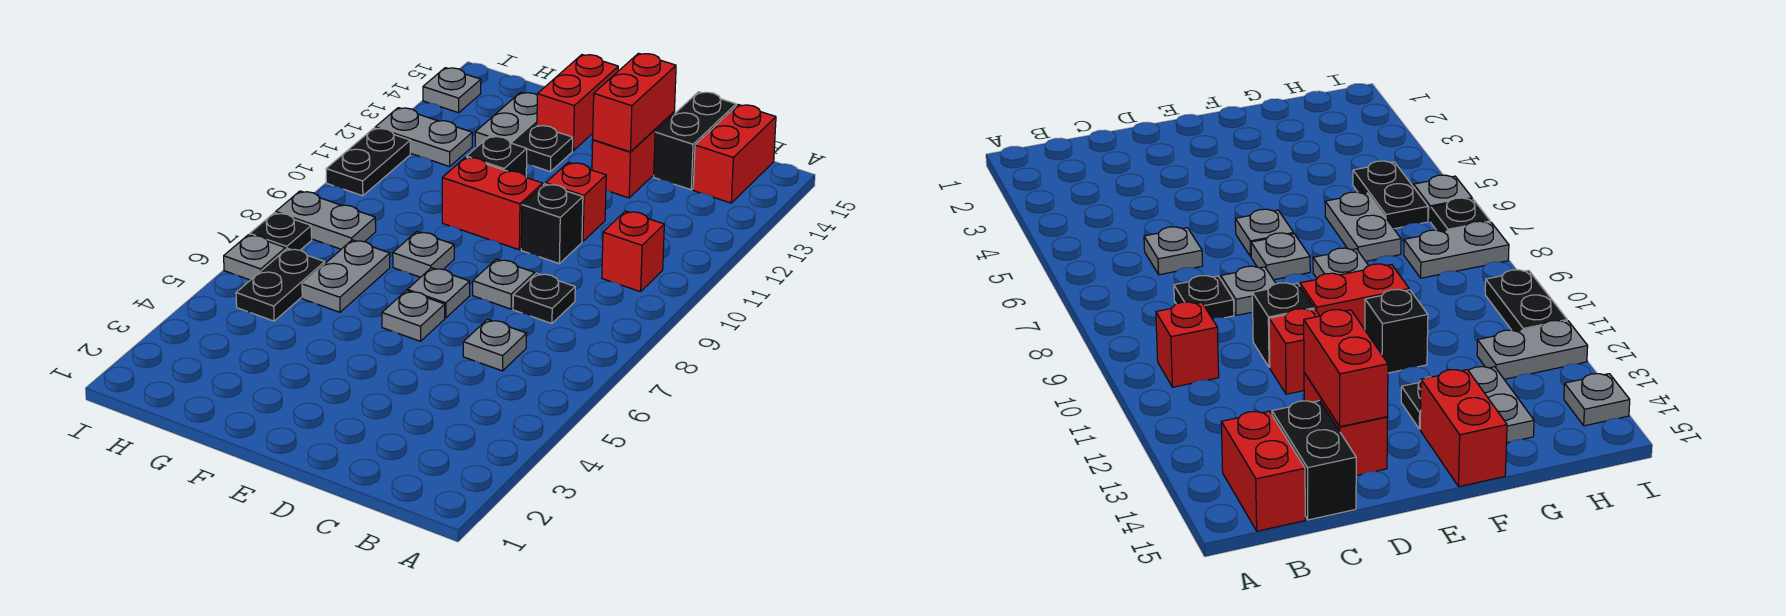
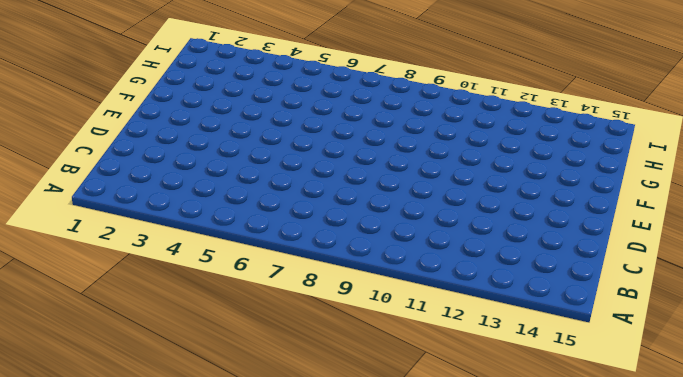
none -> red 1x1 brick [602,211,664,292]
none -> red 1x2 brick [693,105,776,203]
none -> grey 1x1 plate [463,319,527,371]

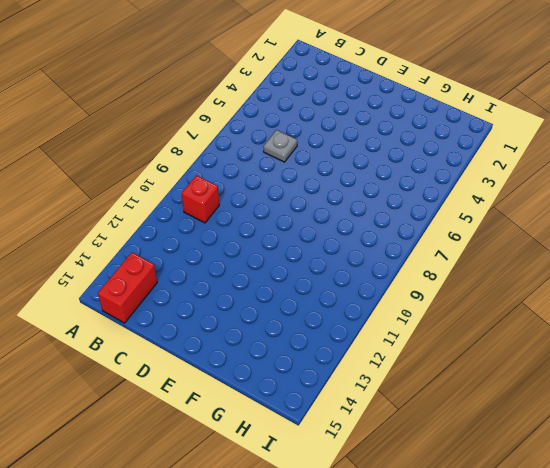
none -> black 1x1 plate [513,273,575,324]
none -> black 1x2 brick [654,92,736,190]
none -> grey 1x1 plate [473,259,535,309]

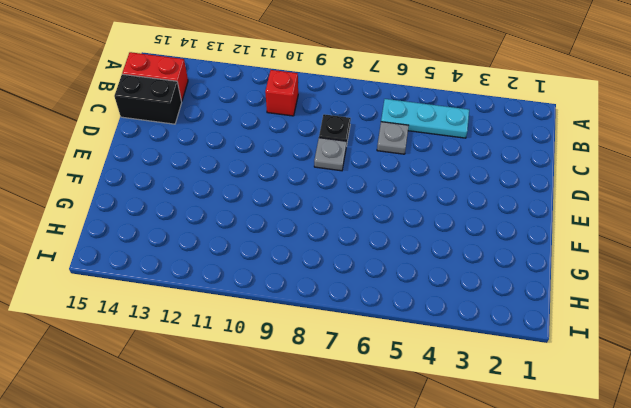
cyan 1x3 plate [381,99,469,138] -> none
none -> black 1x1 brick [521,184,583,263]
none -> red 1x1 brick [546,162,606,241]
none -> red 1x2 brick [592,112,674,198]

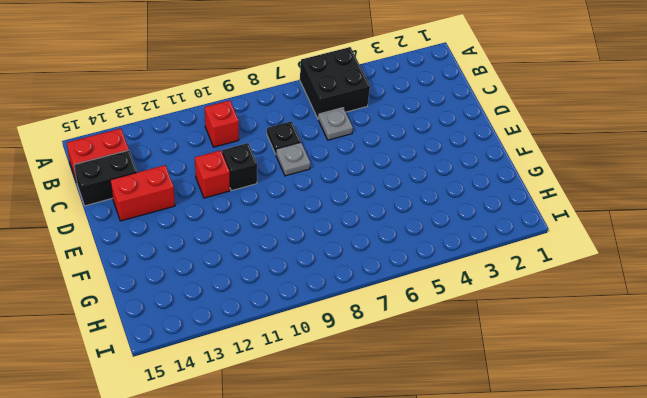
black 2x2 brick [300,47,370,119] -> none
none -> grey 1x1 plate [382,291,445,341]
none -> grey 1x1 plate [407,268,470,318]
none -> red 1x2 brick [442,157,543,250]

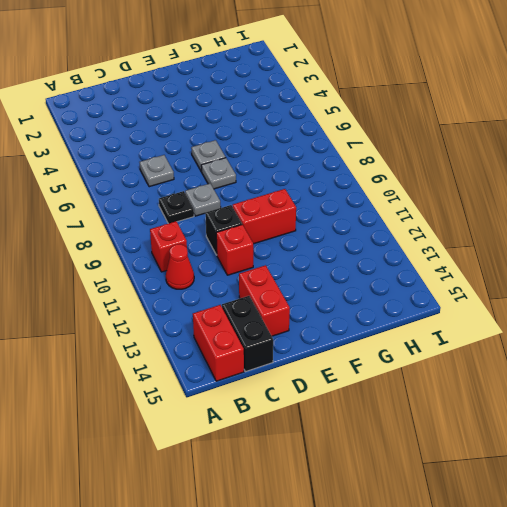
red 1x1 cone [166,244,194,289] -> none
none -> grey 1x1 plate [393,232,454,277]
none -> black 1x1 brick [467,136,527,177]
none -> black 1x1 plate [515,125,573,172]

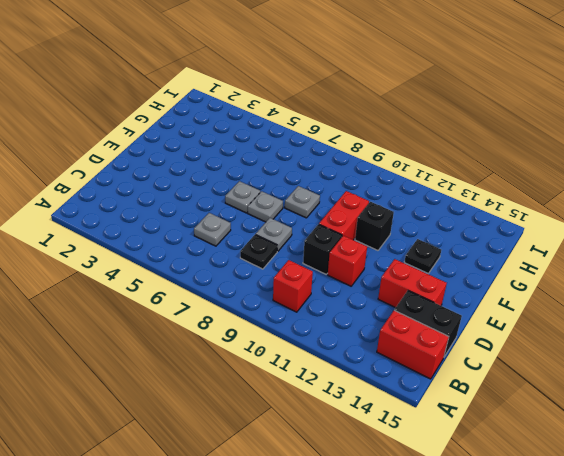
none -> red 1x2 brick [537,55,618,151]
none -> grey 1x2 plate [302,240,390,312]
none -> grey 1x2 plate [475,92,537,147]

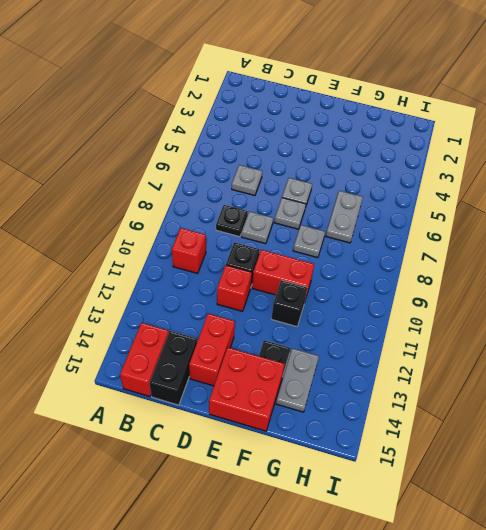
red 2x2 brick [209,348,285,431] -> red 1x2 brick [537,55,618,151]
none -> black 1x2 plate [236,248,325,321]
none -> grey 1x2 plate [276,191,376,249]
none -> grey 1x2 plate [375,108,472,167]

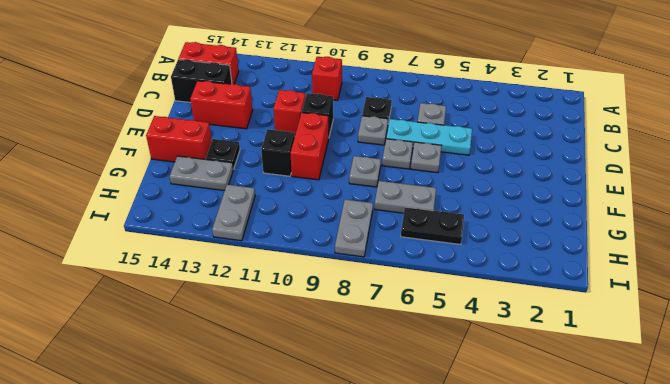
cyan 1x3 plate [386,119,472,155] -> none
none -> grey 1x1 plate [224,235,286,280]
none -> black 1x1 plate [250,213,312,250]
none -> black 1x2 plate [326,128,410,196]

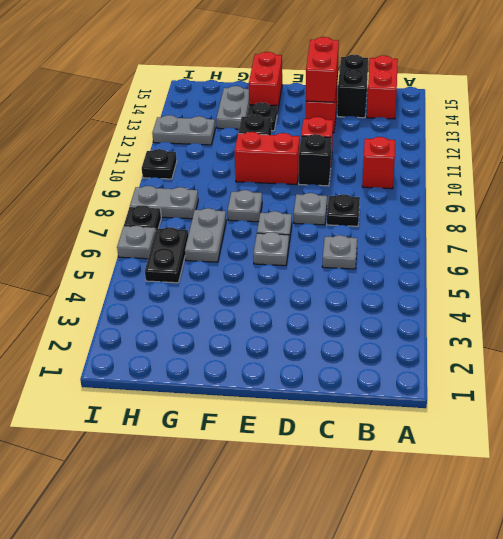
black 1x1 plate [142,149,177,179] -> black 1x2 plate [326,128,410,196]
none -> grey 1x1 plate [423,68,481,113]

